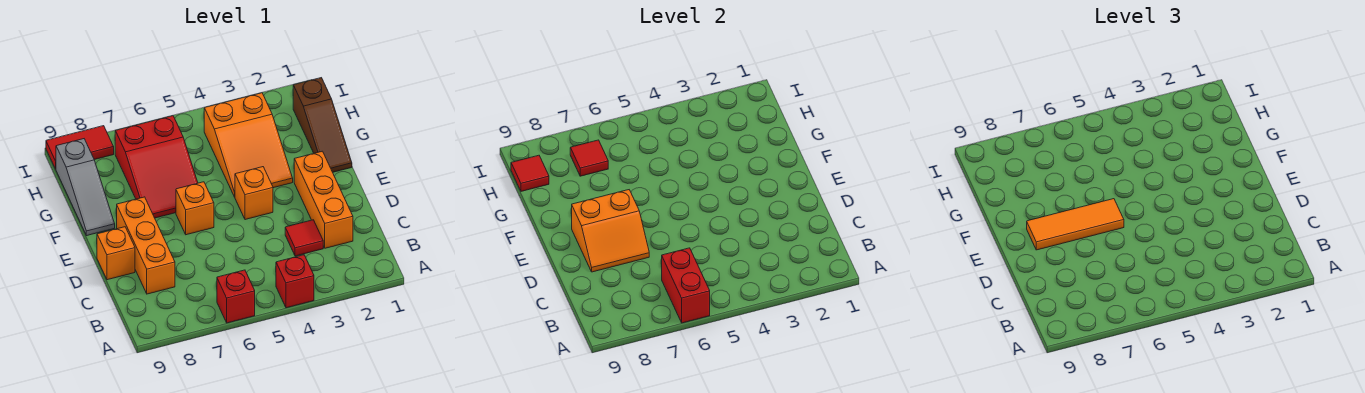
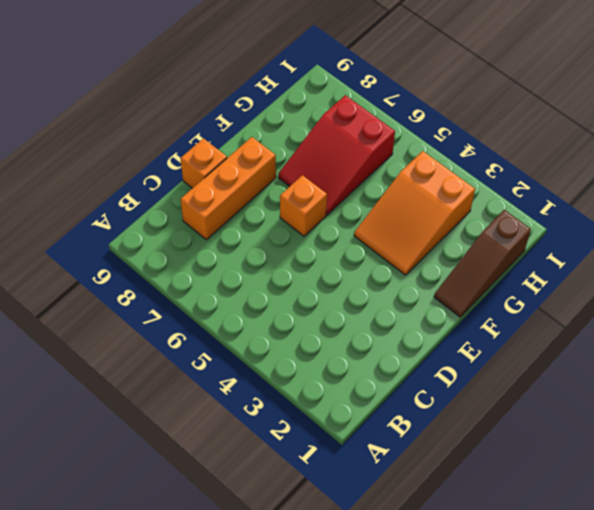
none -> red 1x1 brick [276,255,314,308]
none -> red 1x1 brick [217,270,255,323]
none -> orange 1x3 brick [294,151,353,248]

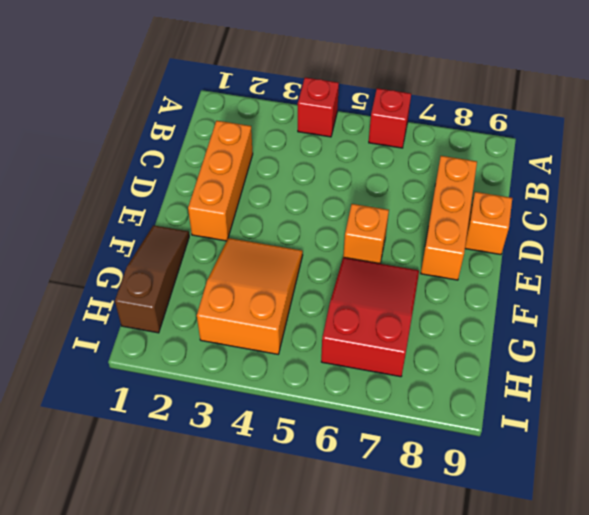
none -> red 1x1 tile [285,220,323,256]
none -> orange 1x1 brick [235,167,273,220]
none -> grey 1x3 slope [56,139,115,236]

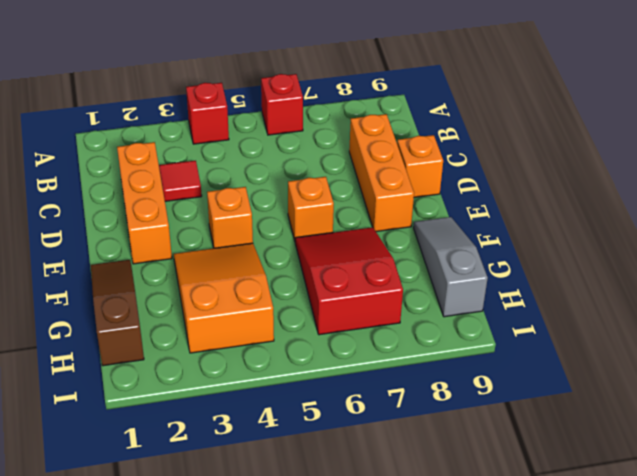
none -> red 1x2 tile [46,126,114,169]
none -> red 1x2 brick [662,248,710,323]
none -> orange 2x2 slope [572,190,649,272]

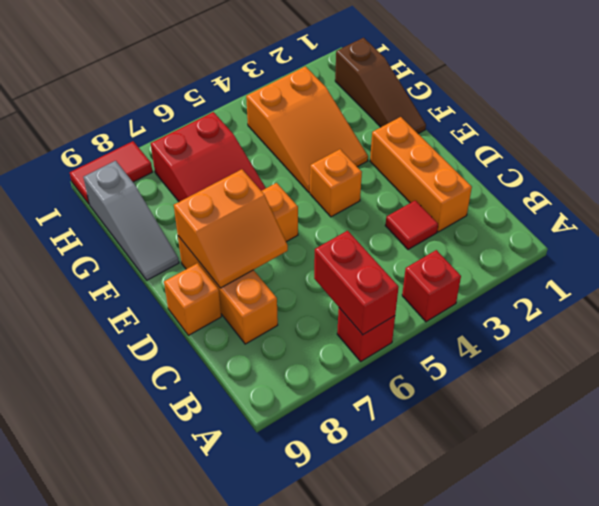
none -> red 1x1 tile [570,140,608,176]
none -> red 1x1 tile [511,155,549,191]
none -> orange 1x3 tile [1027,199,1124,250]

